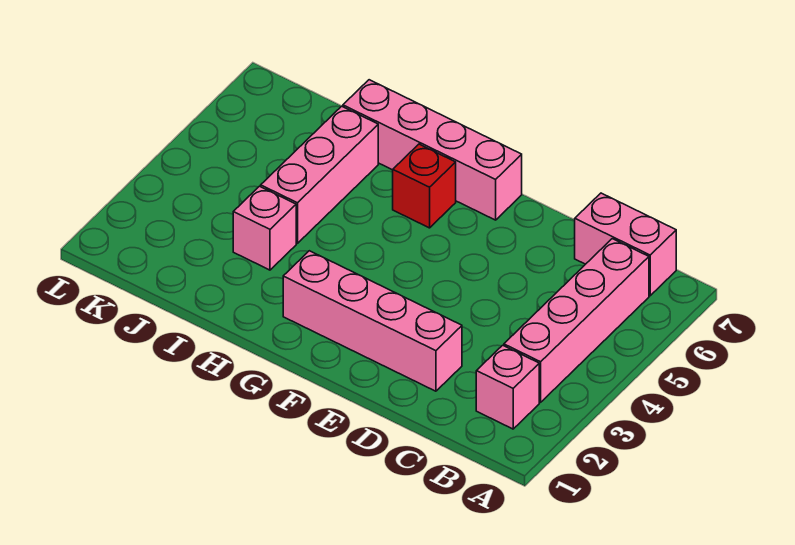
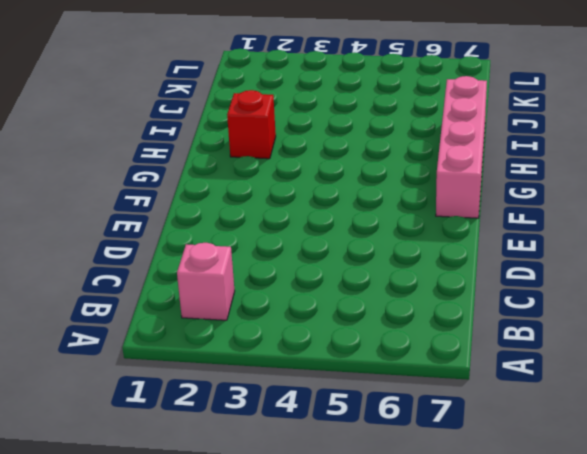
red 1x1 brick [227,90,276,159] -> red 1x1 brick moved to [393,144,456,228]
none -> pink 1x4 brick [504,239,649,402]
none -> pink 1x2 brick [575,193,676,296]

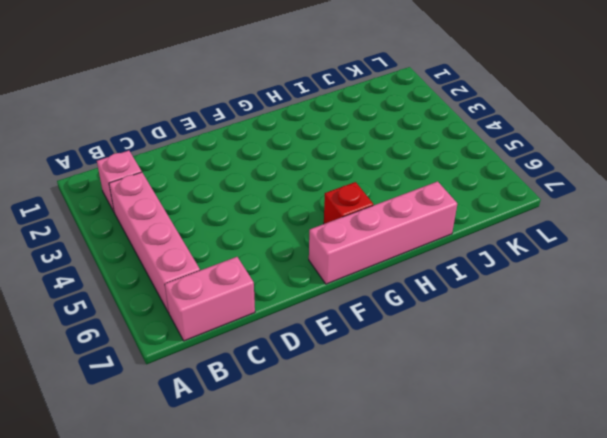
none -> pink 1x4 brick [283,251,462,391]
none -> pink 1x1 brick [233,186,296,270]

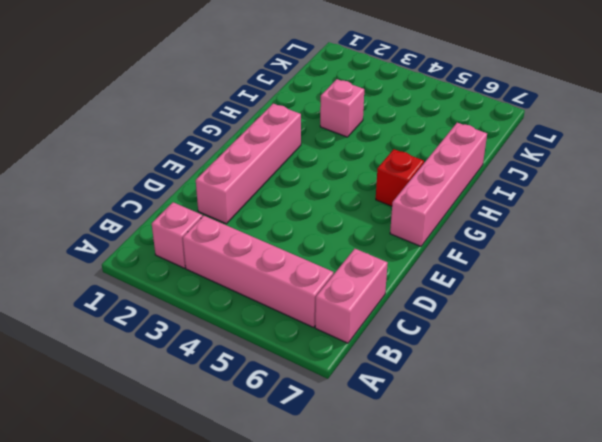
none -> pink 1x3 brick [261,106,378,243]

